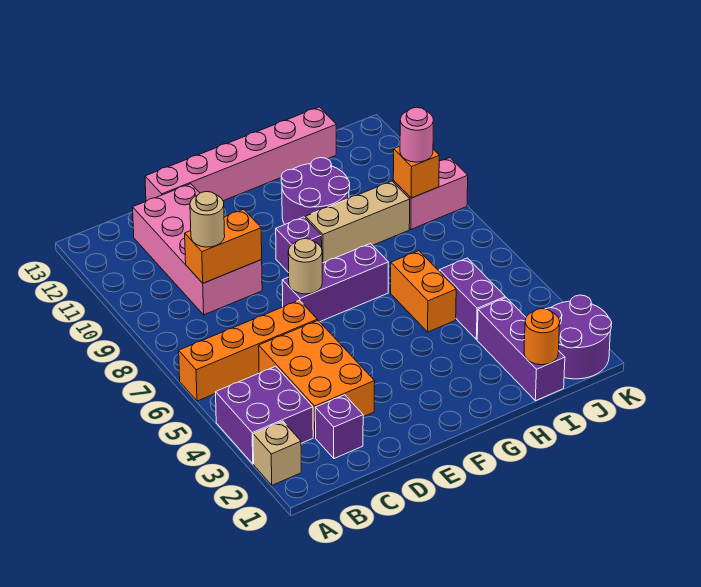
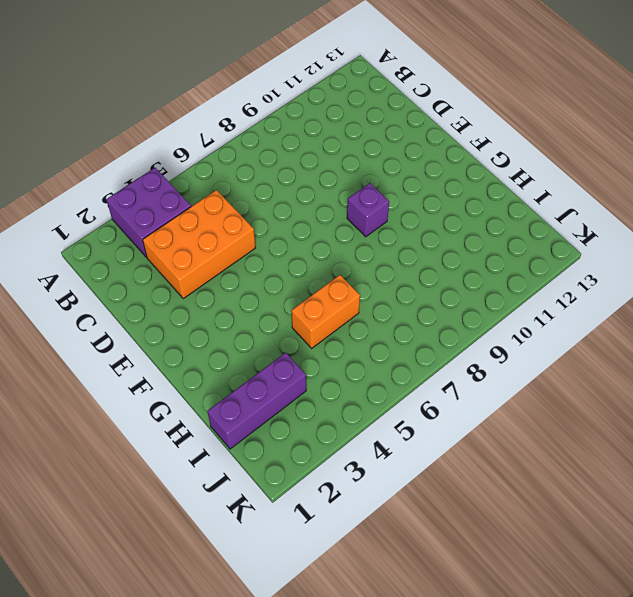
none -> tan 1x1 brick [253,421,301,485]
none -> orange 1x4 brick [179,300,317,401]
none -> purple 1x1 brick [315,395,363,459]

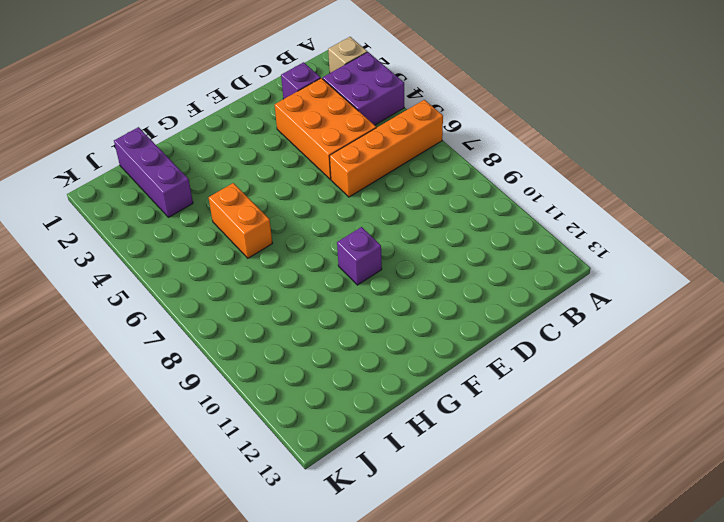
none -> pink 2x4 brick [133,184,262,315]
none -> pink 1x6 brick [145,107,336,201]
none -> purple 1x3 brick [282,244,388,322]

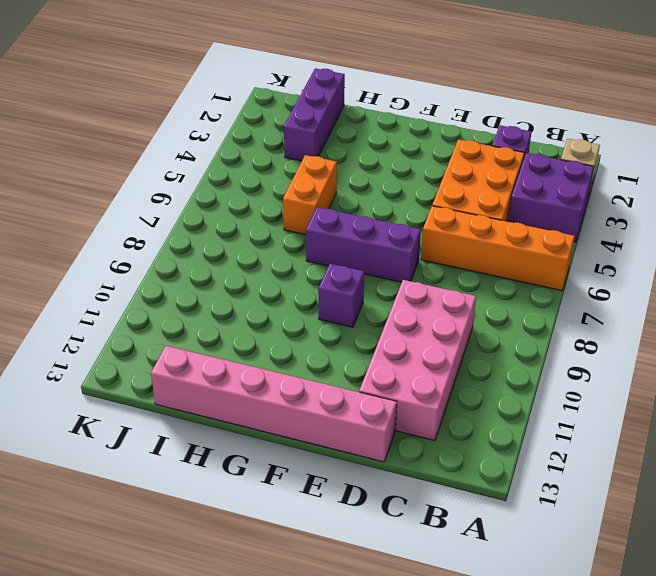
none -> tan 1x3 brick [305,181,410,263]
none -> purple 2x2 round brick [281,158,350,224]
none -> purple 1x2 brick [439,258,505,340]

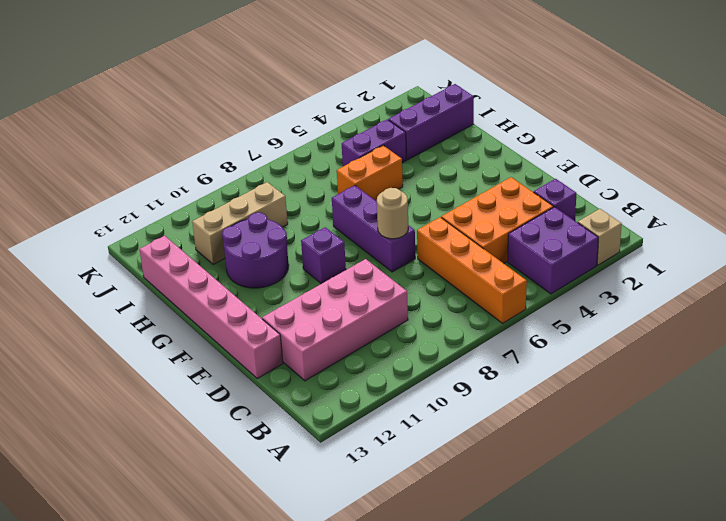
tan 1x3 brick [192,182,288,264] -> tan 1x3 brick turned to [305,181,410,263]
none -> purple 2x2 round brick [547,295,612,379]
none -> pink 1x2 brick [393,158,468,229]
none -> orange 1x2 brick [185,209,262,283]

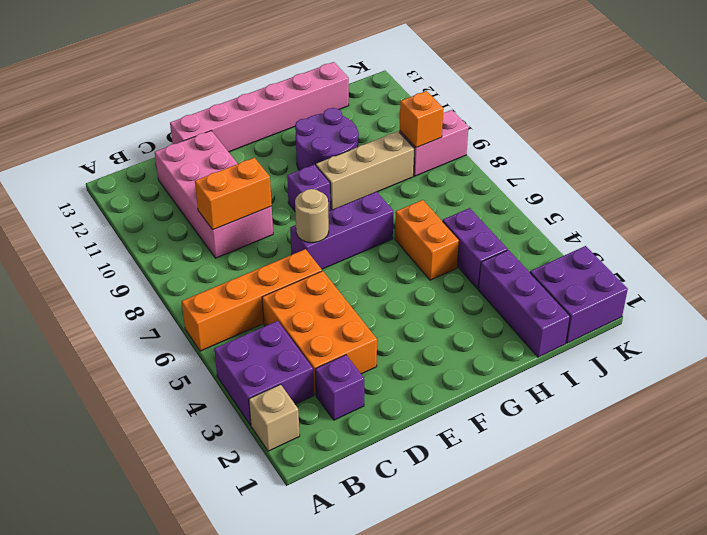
purple 2x2 brick [530,246,628,343] -> purple 2x2 round brick [547,295,612,379]
none -> orange 1x1 round brick [524,309,560,365]
none -> tan 1x1 round brick [190,191,225,247]
none -> pink 1x1 round brick [400,107,434,162]

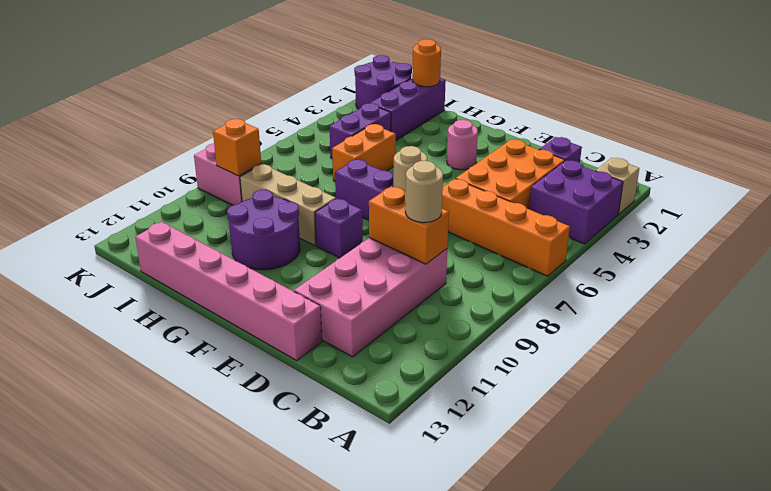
pink 1x1 round brick [447,120,478,170] -> pink 1x1 round brick moved to [400,107,434,162]

